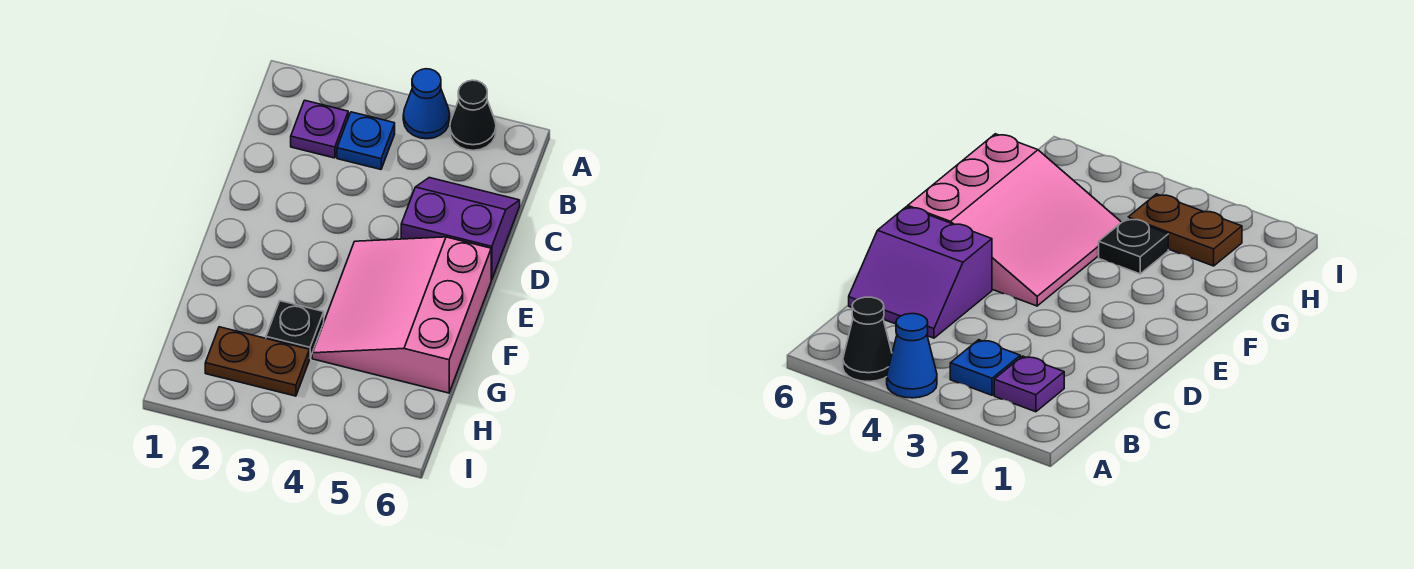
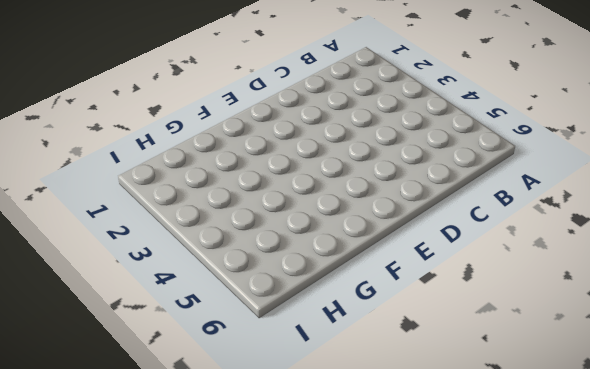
none -> blue 1x1 cone [403,69,450,139]
none -> black 1x1 cone [450,80,496,150]

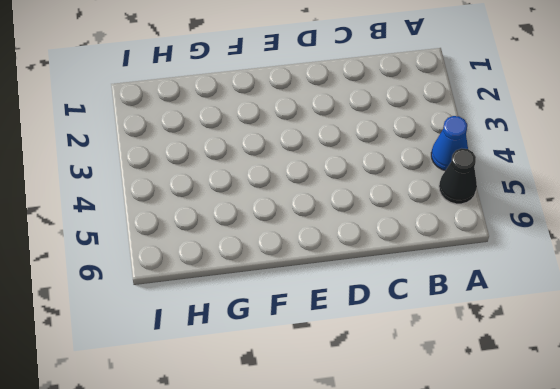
none -> purple 1x1 plate [291,100,348,158]
none -> blue 1x1 plate [337,112,395,169]

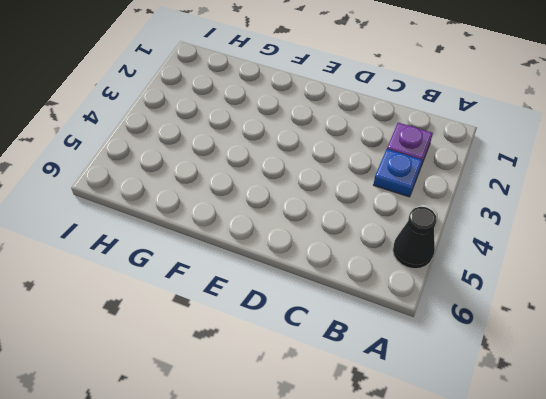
none -> blue 1x1 cone [403,69,450,139]
none -> purple 2x2 slope [401,178,520,280]

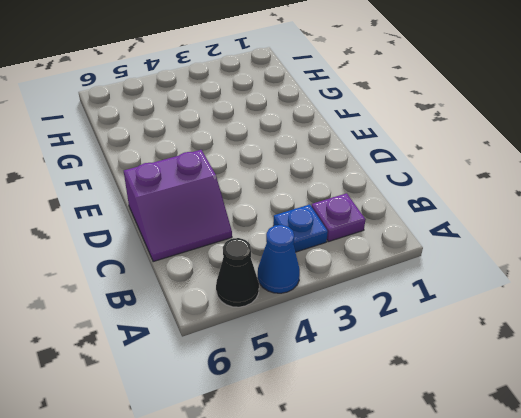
none -> pink 3x3 slope [312,237,491,393]
none -> black 1x1 plate [266,301,324,358]

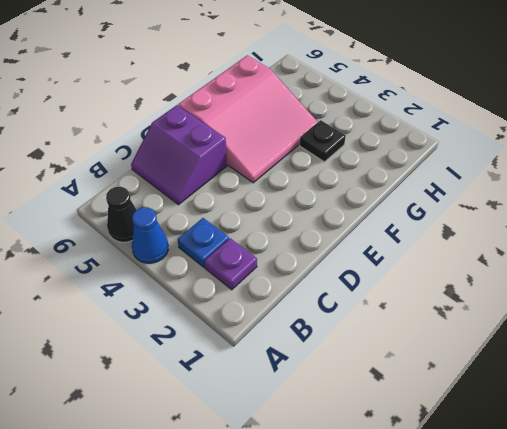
none -> brown 1x2 plate [205,327,309,396]

